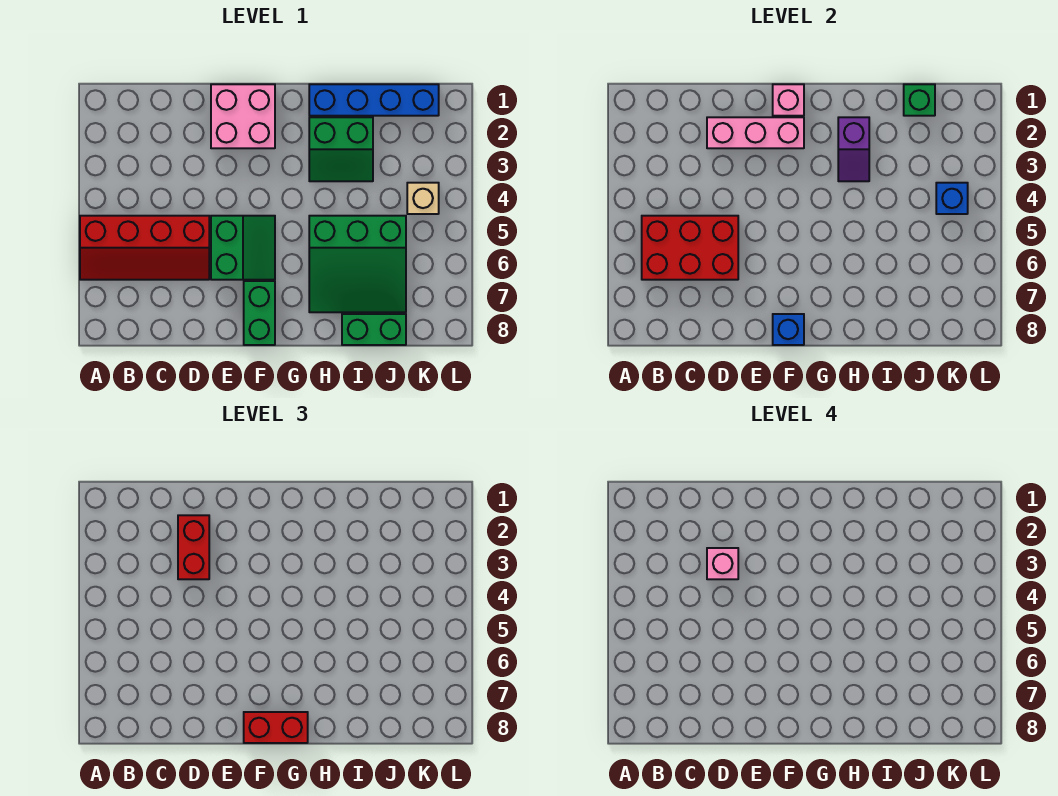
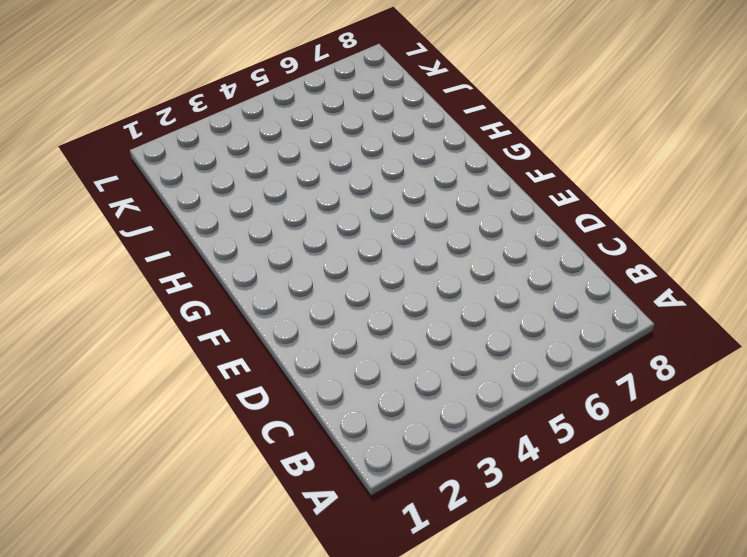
none -> red 2x4 slope [80,216,209,280]
none -> pink 2x2 brick [211,84,275,148]
none -> green 2x2 slope [211,216,275,280]

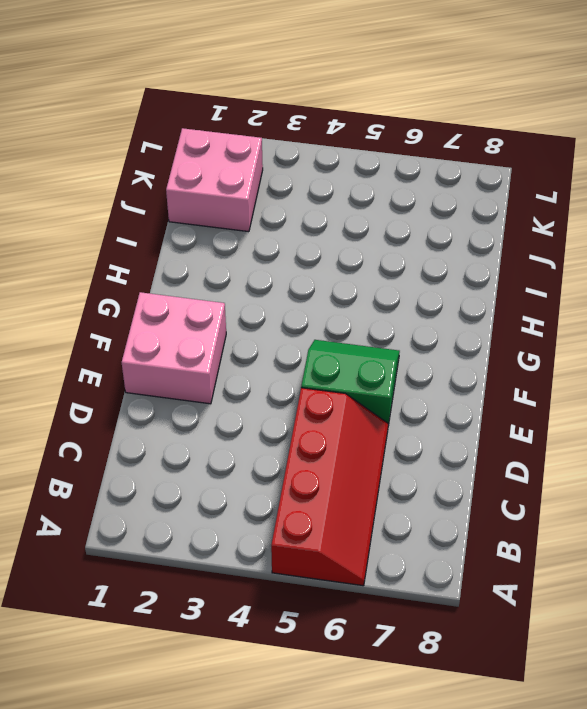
pink 2x2 brick [166,128,263,232] -> blue 1x4 brick [309,84,439,116]
none -> green 1x2 brick [244,281,275,345]
none -> green 2x2 slope [309,117,373,181]
none -> green 3x3 slope [309,216,406,312]

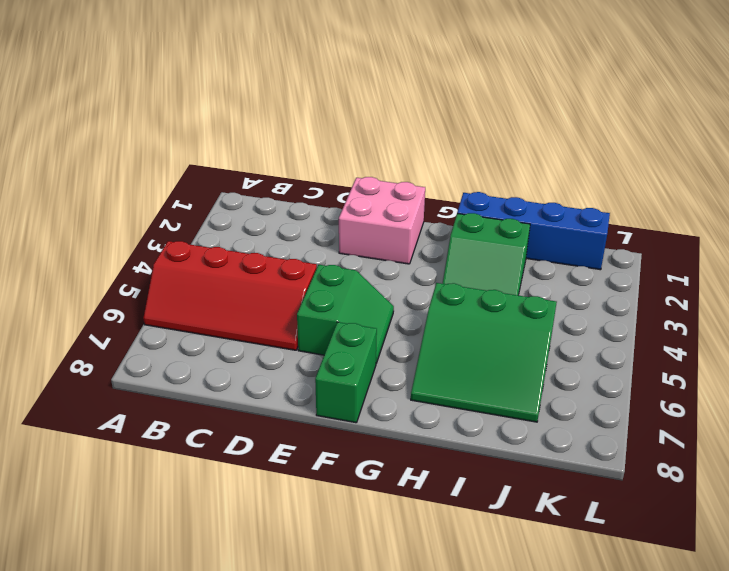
none -> green 1x2 brick [342,314,406,345]
none -> tan 1x1 brick [407,183,439,214]
none -> red 2x3 brick [642,216,738,280]

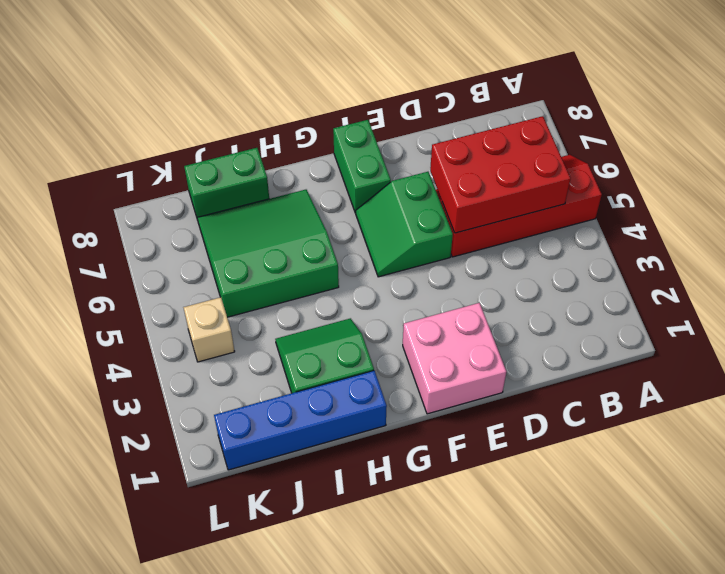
none -> pink 1x3 brick [707,117,804,148]
none -> pink 1x1 brick [773,84,804,116]
none -> blue 1x1 brick [773,314,804,345]

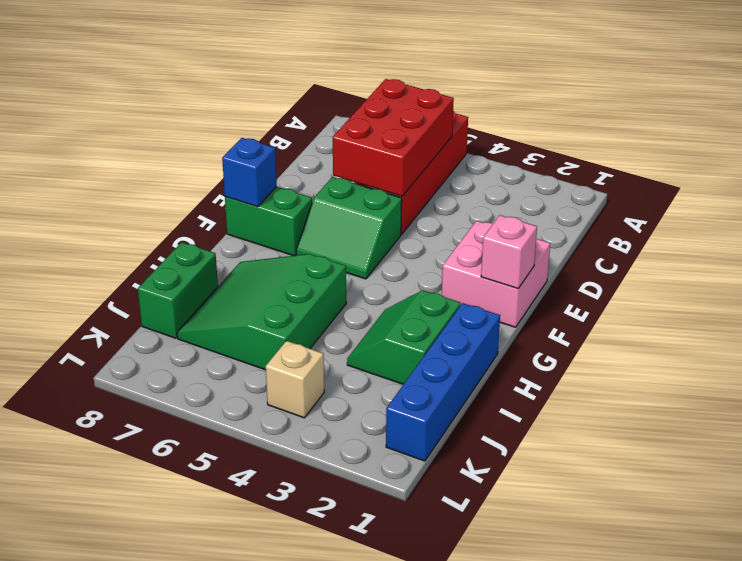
none -> pink 1x3 brick [707,117,804,148]
none -> purple 1x2 slope [838,117,869,181]
none -> green 1x1 brick [904,84,935,116]

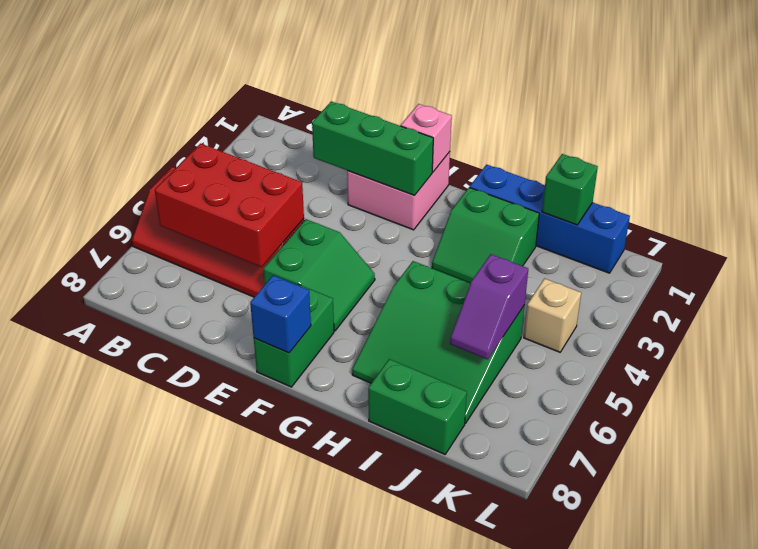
green 1x3 brick [312,101,433,196] -> pink 1x3 brick [707,117,804,148]
purple 1x2 slope [450,254,528,360] -> purple 1x2 slope moved to [838,117,869,181]
none -> blue 1x1 brick [936,183,968,214]
none -> red 1x2 brick [178,515,209,579]
none -> red 1x2 brick [244,712,308,743]

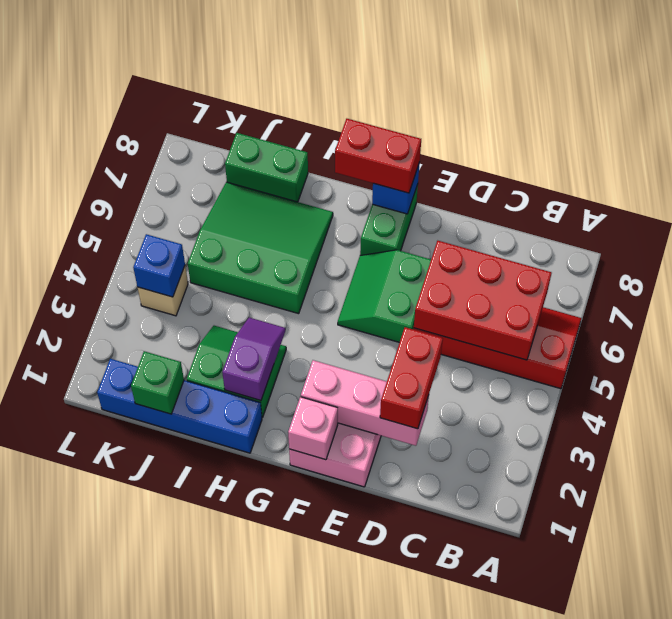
none -> pink 1x1 brick [707,548,738,579]

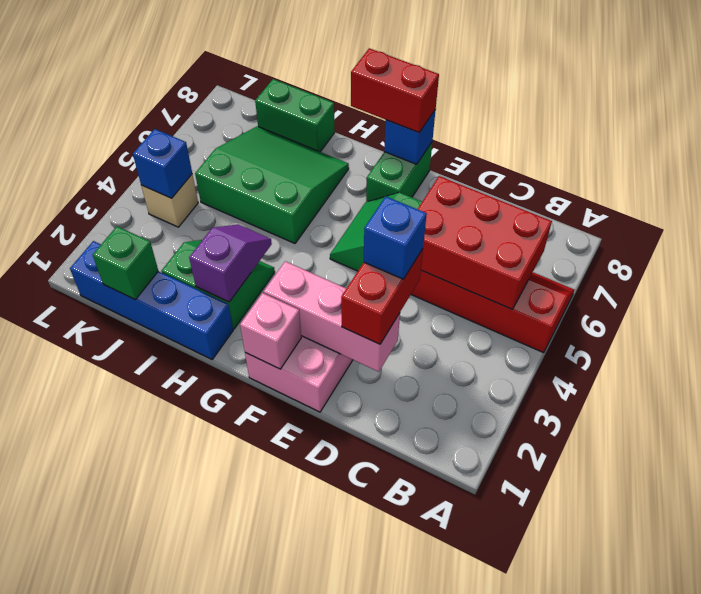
blue 1x1 brick [364,196,427,279] -> pink 1x1 brick [707,548,738,579]

